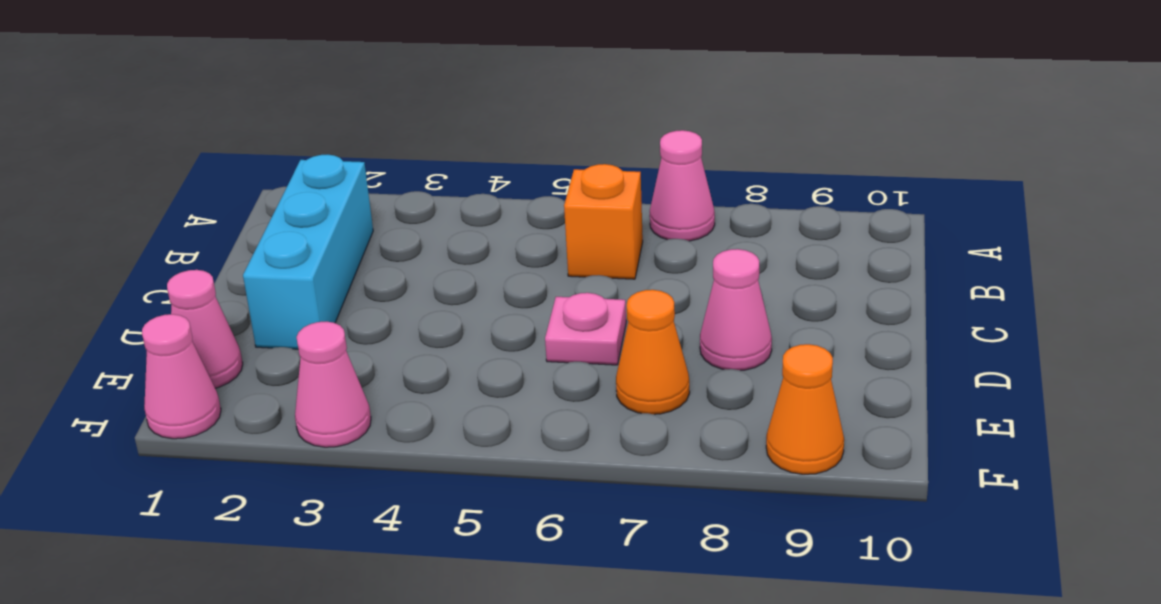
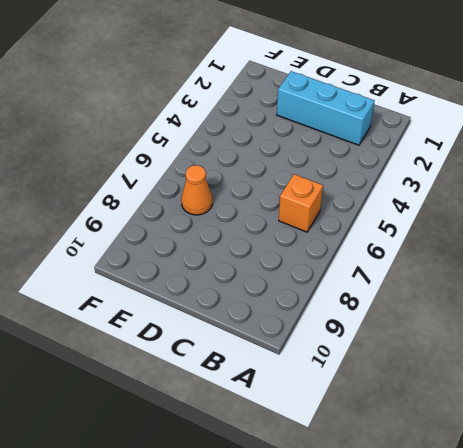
none -> pink 1x1 cone [650,130,715,241]
none -> pink 1x1 plate [545,293,626,365]

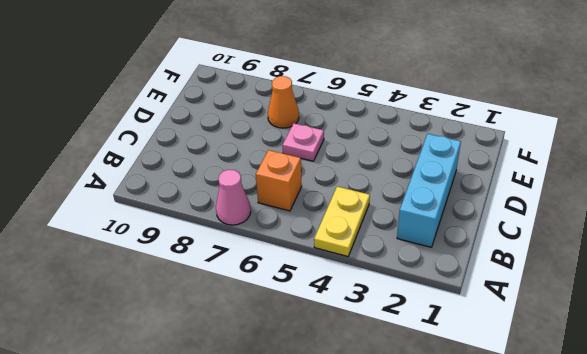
yellow 1x2 plate [314,186,370,257] -> none
none -> pink 1x1 cone [700,249,772,370]
none -> pink 1x1 cone [167,270,243,388]

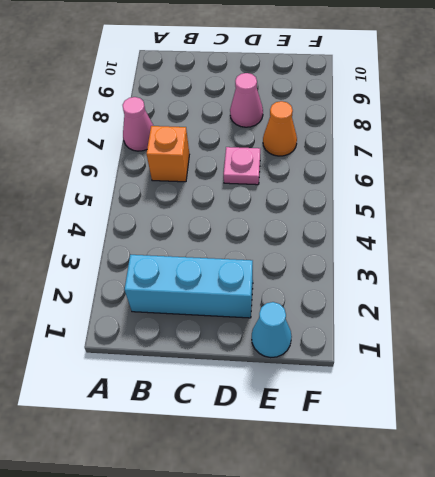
cyan 1x1 cone [252,302,292,358] -> pink 1x1 cone [167,270,243,388]
none -> pink 1x1 cone [142,314,221,439]
none -> pink 1x1 cone [295,321,371,447]

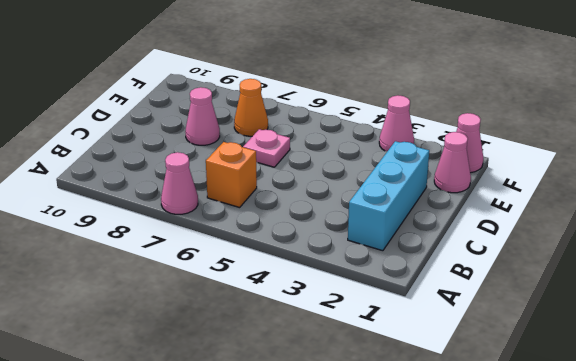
none -> orange 1x1 cone [766,344,844,474]

